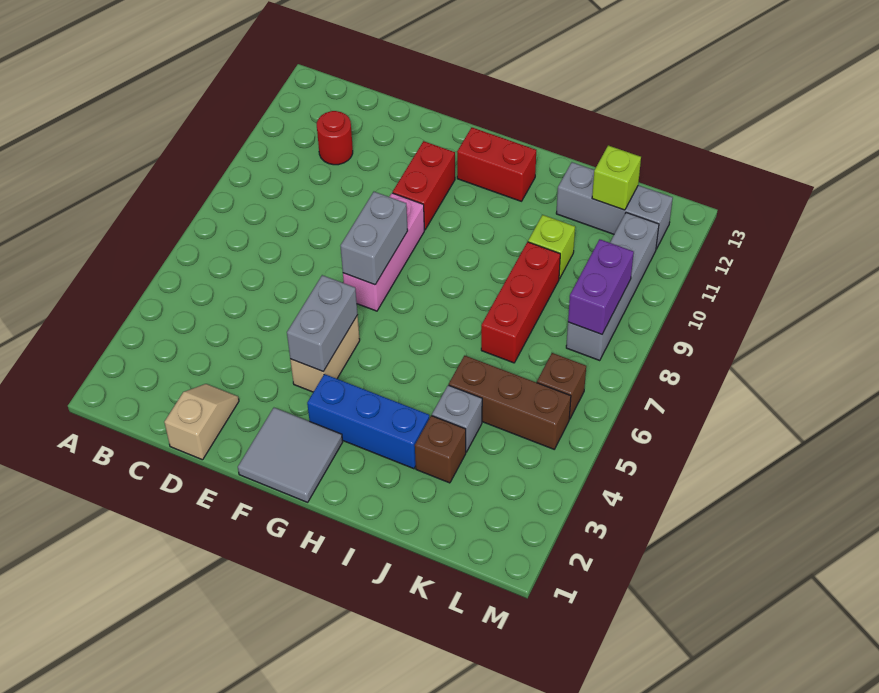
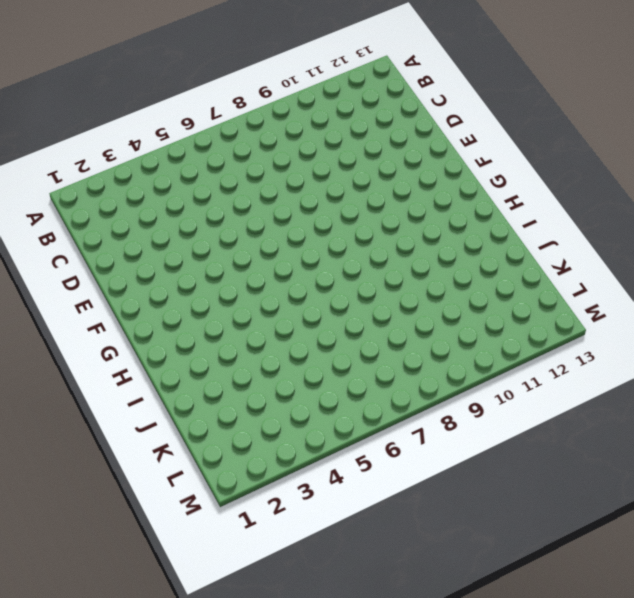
none -> red 1x1 round brick [317,111,353,165]
none -> tan 1x2 slope [164,384,239,460]
none -> grey 2x2 tile [238,408,343,502]

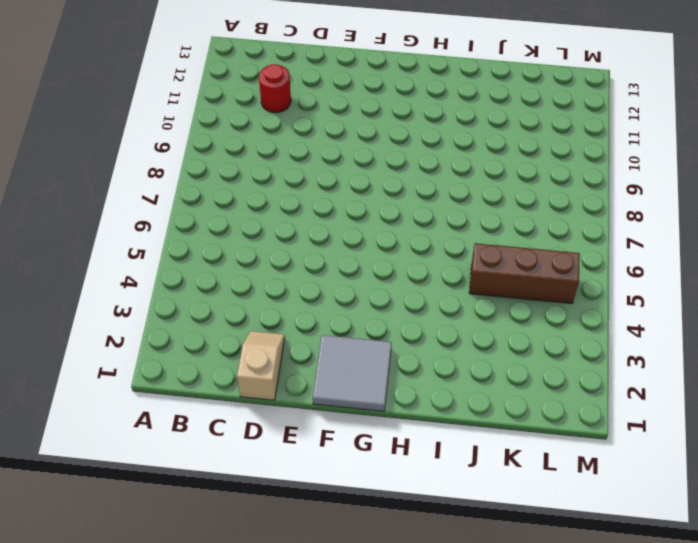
none -> tan 1x2 brick [290,315,360,392]
none -> pink 1x3 brick [343,193,424,311]
none -> red 1x2 brick [393,141,455,230]

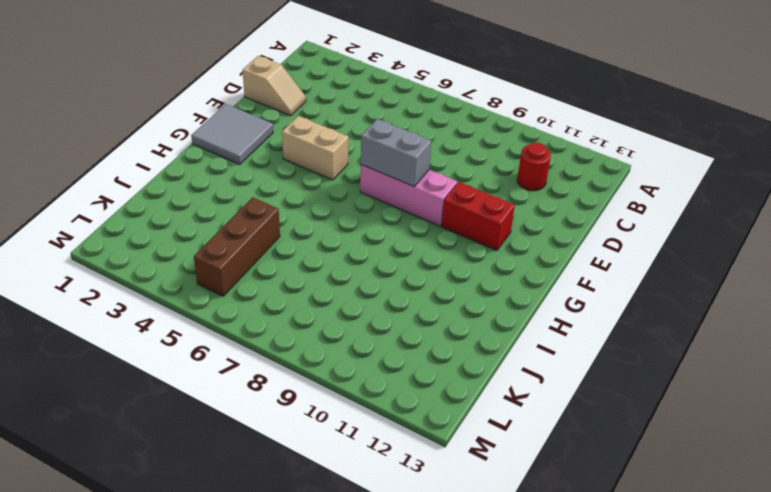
none -> blue 1x3 brick [307,374,429,469]
none -> red 1x2 brick [457,127,536,201]
none -> brown 1x1 brick [415,416,466,483]

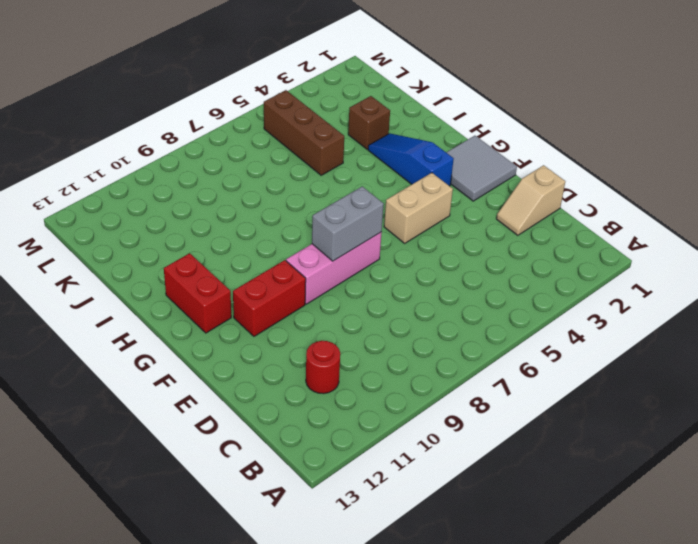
blue 1x3 slope [368,133,454,186] -> blue 1x3 brick [307,374,429,469]
none -> grey 1x1 brick [432,385,482,452]
none -> red 1x3 brick [481,242,560,363]
none -> lime 1x1 brick [528,215,575,279]

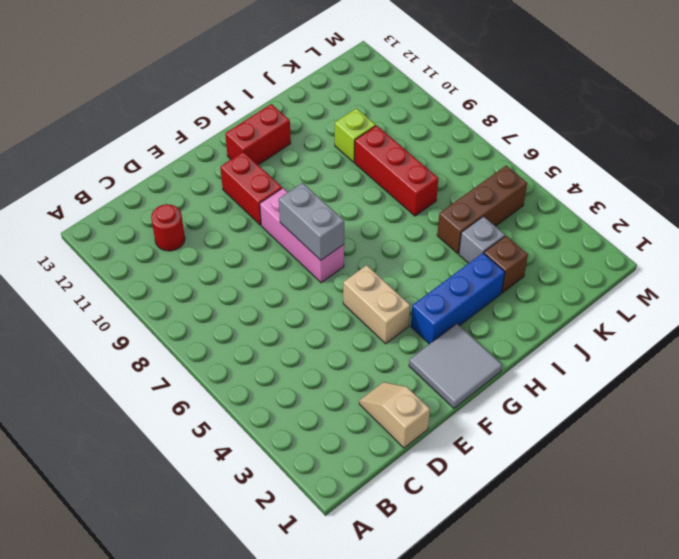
none -> grey 1x3 brick [556,162,673,249]
none -> brown 1x1 brick [537,353,586,419]
none -> grey 1x4 brick [566,213,659,361]

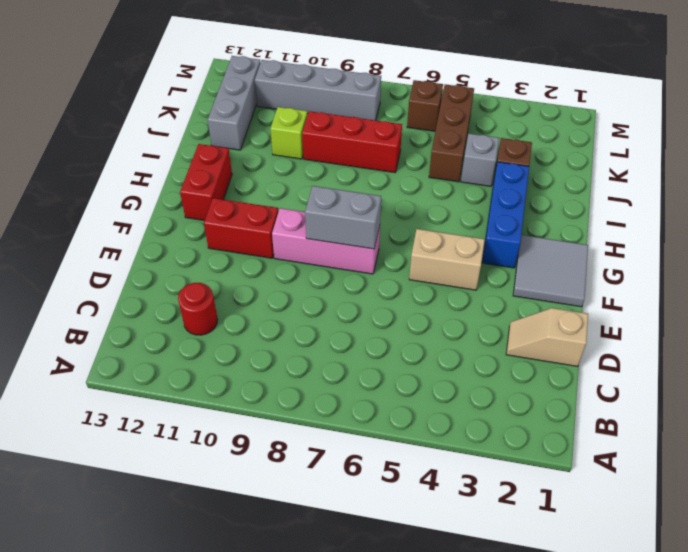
none -> grey 1x2 brick [287,275,358,371]
none -> lime 1x1 brick [592,145,641,210]
none -> purple 1x2 brick [568,239,634,334]

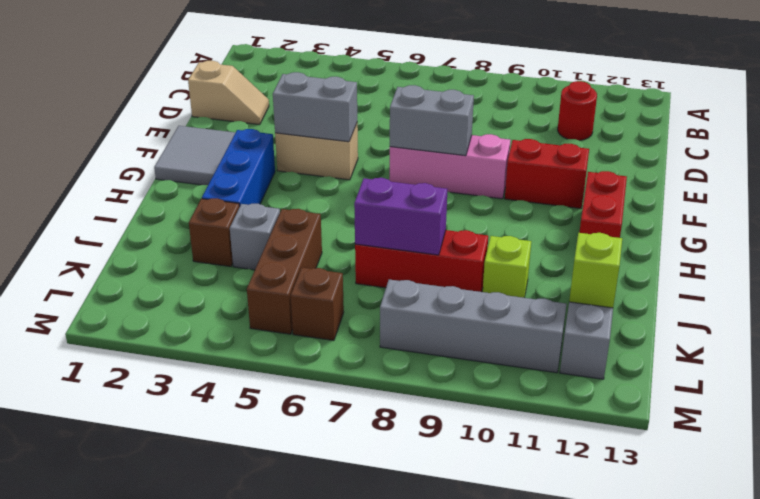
purple 1x2 brick [354,178,447,255] -> purple 1x2 brick moved to [568,239,634,334]

